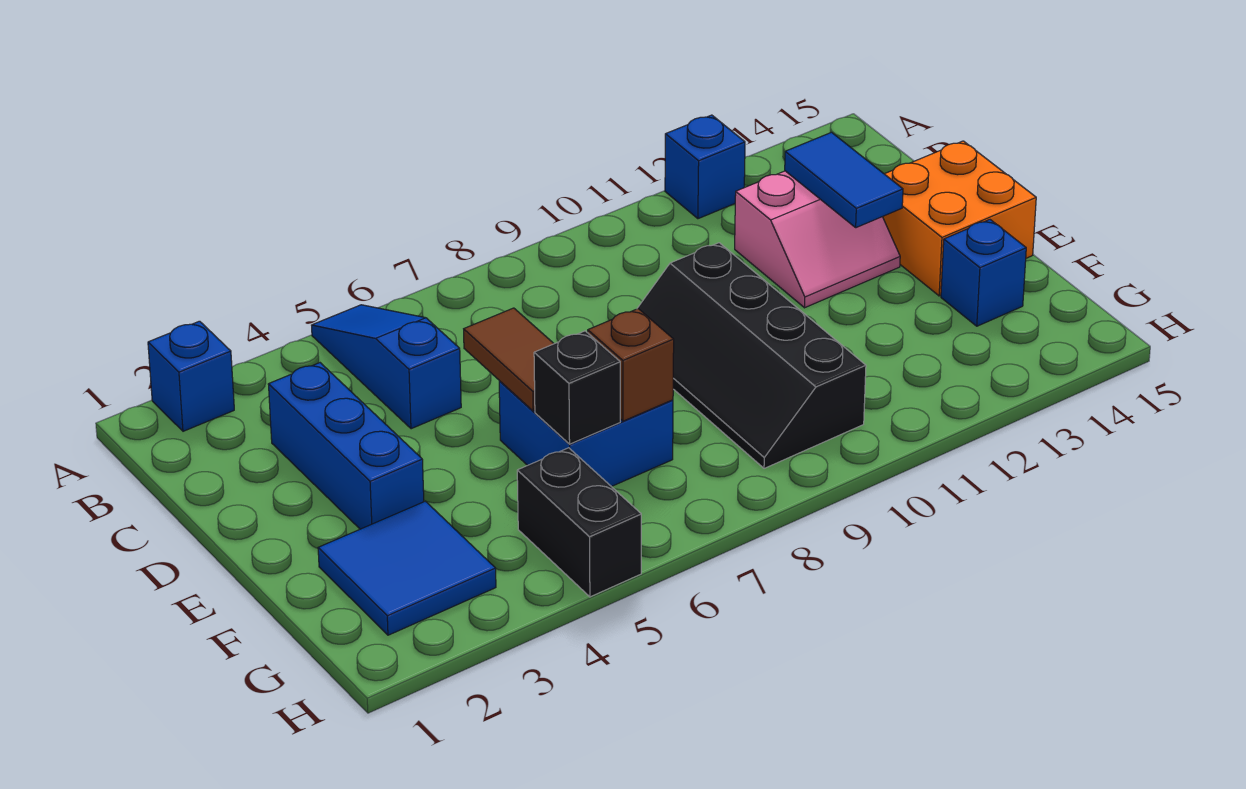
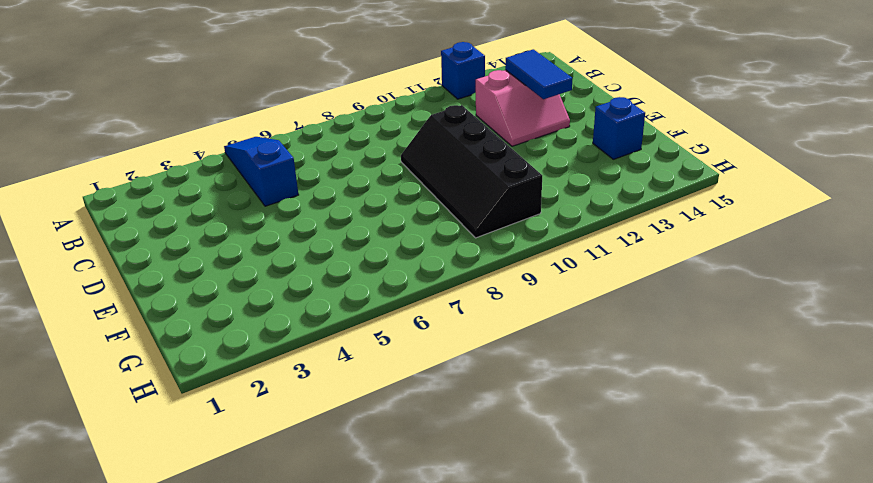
none -> blue 1x1 brick [148,321,234,431]
none -> blue 1x3 brick [268,363,424,529]
none -> orange 2x2 brick [883,141,1036,296]

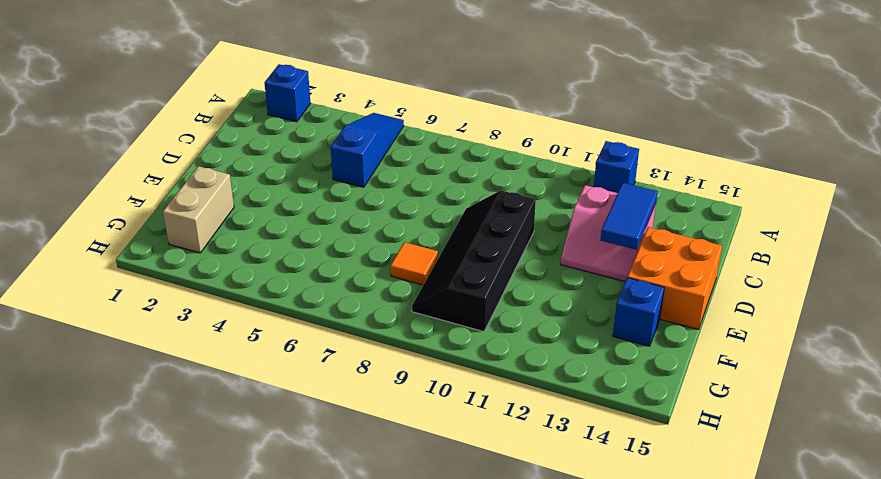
tan 1x2 brick [163,166,234,253] -> blue 2x2 tile [318,501,496,635]
orange 1x1 tile [390,242,438,285] -> none
none -> blue 1x3 brick [268,363,424,529]
none -> blue 2x2 brick [499,381,673,487]
none -> black 1x2 brick [517,448,641,597]

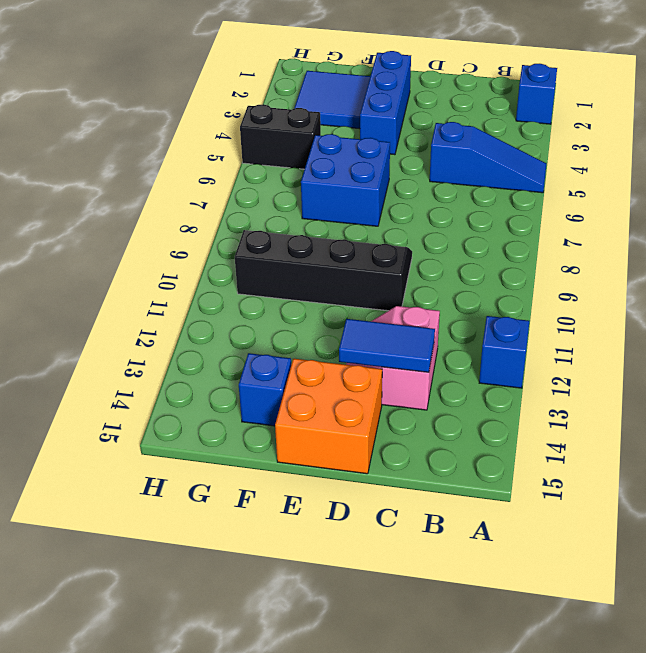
blue 1x3 brick [360,51,411,155] -> blue 1x3 brick turned to [268,363,424,529]
none -> brown 1x2 tile [464,308,554,411]
none -> black 1x1 brick [534,331,620,444]
none -> brown 1x1 brick [588,309,674,421]

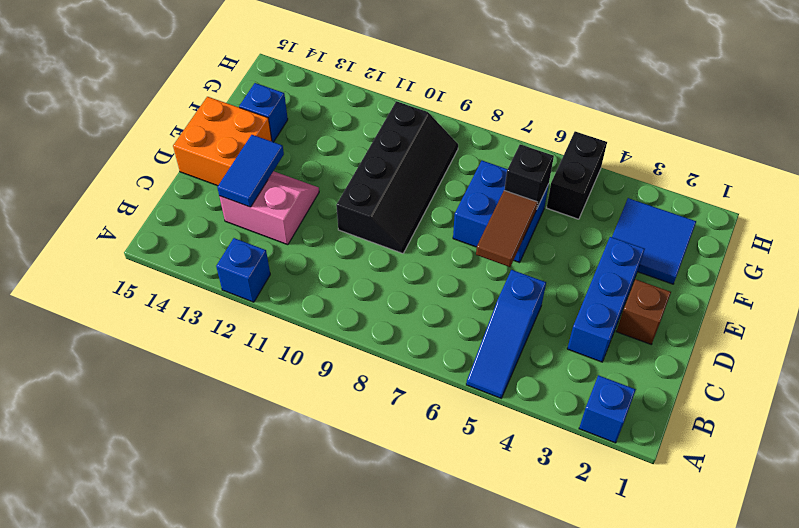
brown 1x1 brick [616,279,671,344] -> brown 1x1 brick moved to [588,309,674,421]

